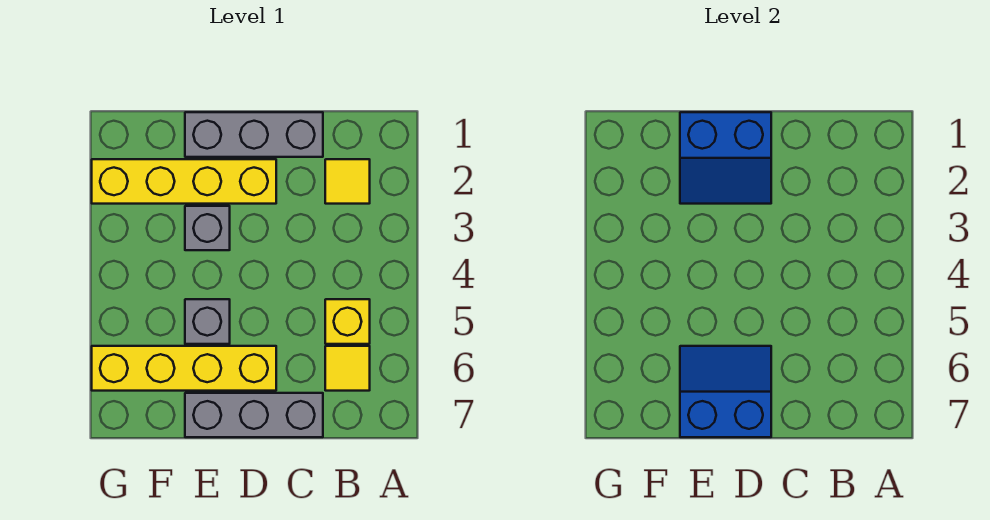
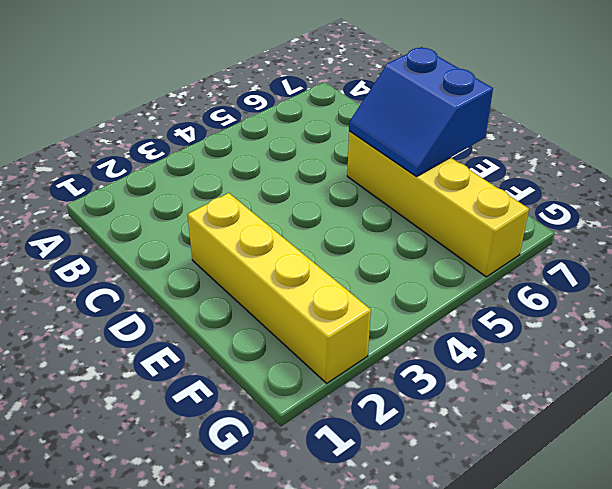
none -> yellow 1x1 tile [325,159,370,204]
none -> yellow 1x1 brick [325,299,370,344]

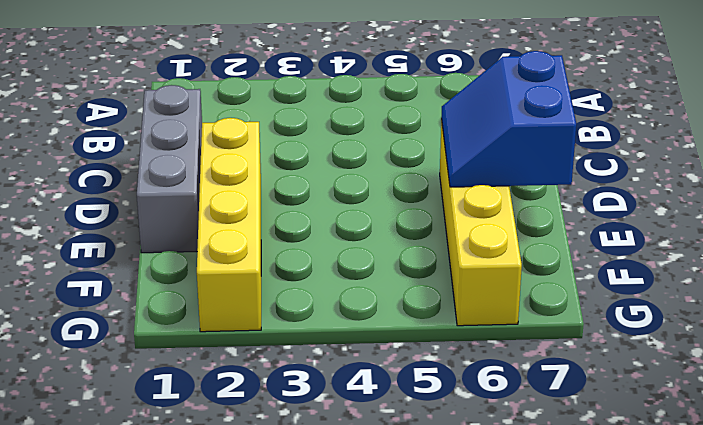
none -> yellow 1x1 tile [325,159,370,204]
none -> yellow 1x1 brick [325,299,370,344]

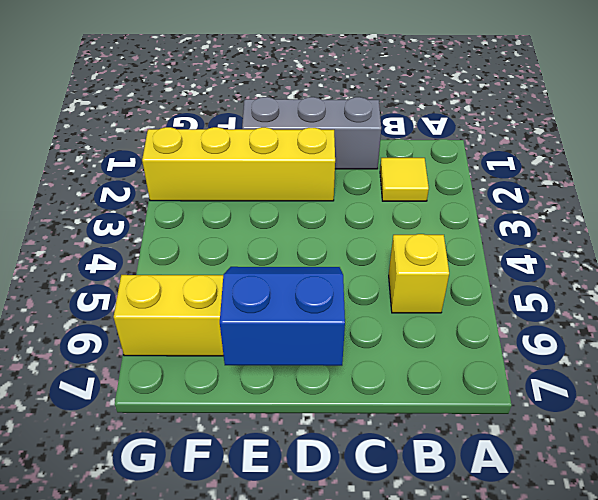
none -> yellow 1x1 tile [325,346,370,391]
none -> grey 1x3 brick [185,393,323,437]

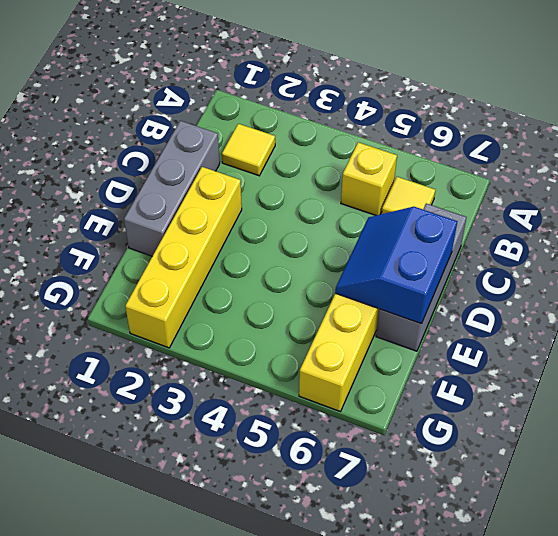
none -> grey 1x1 brick [185,206,230,250]
none -> grey 1x1 brick [185,299,230,344]

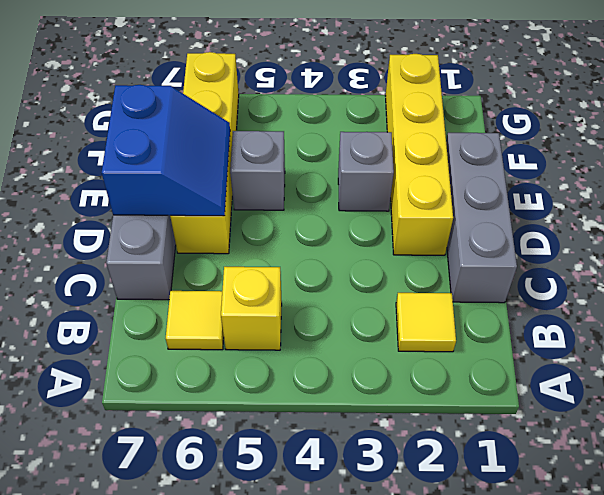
none -> blue 2x2 slope [680,112,771,204]

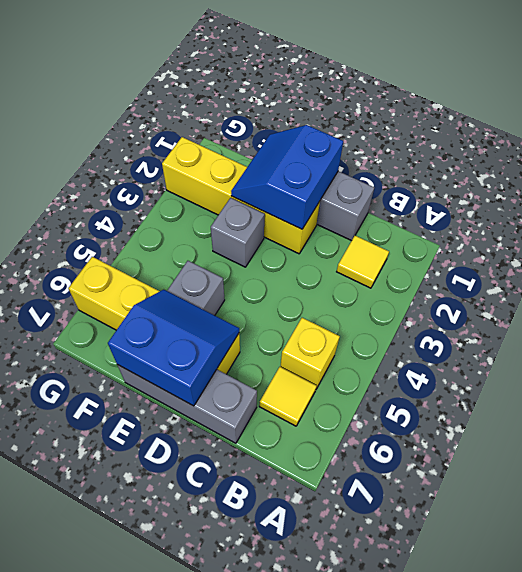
blue 2x2 slope [231,125,343,229] -> blue 2x2 slope turned to [680,112,771,204]

